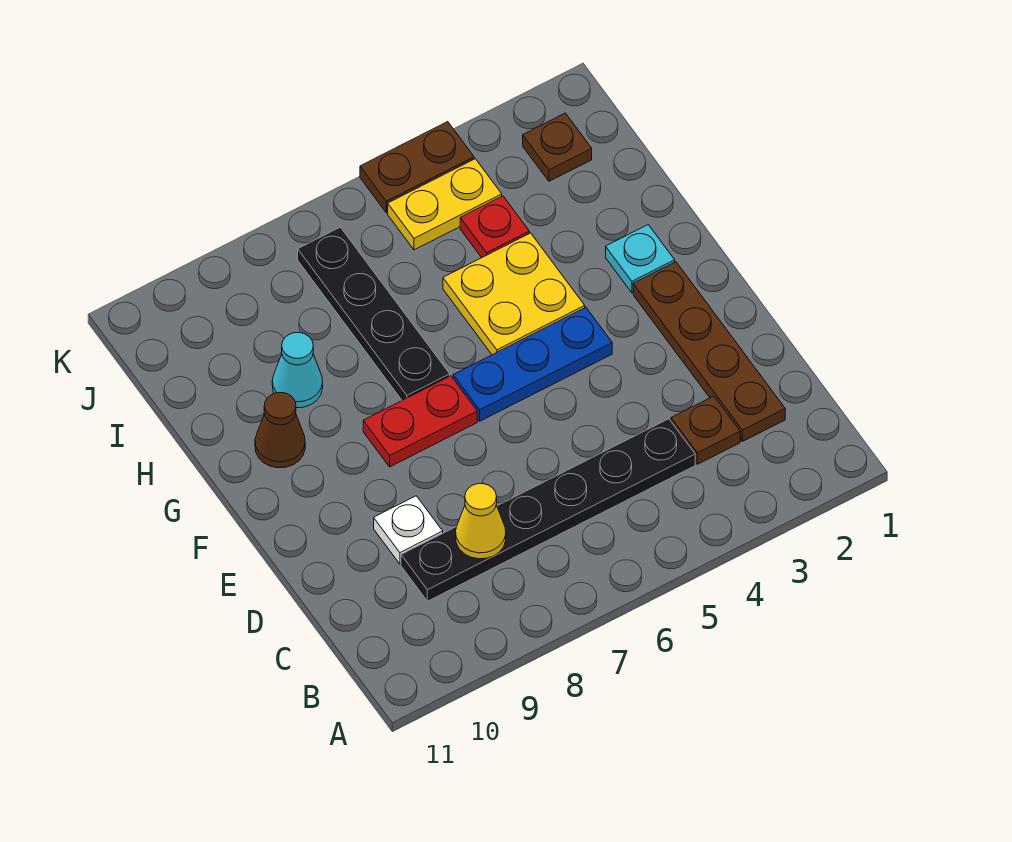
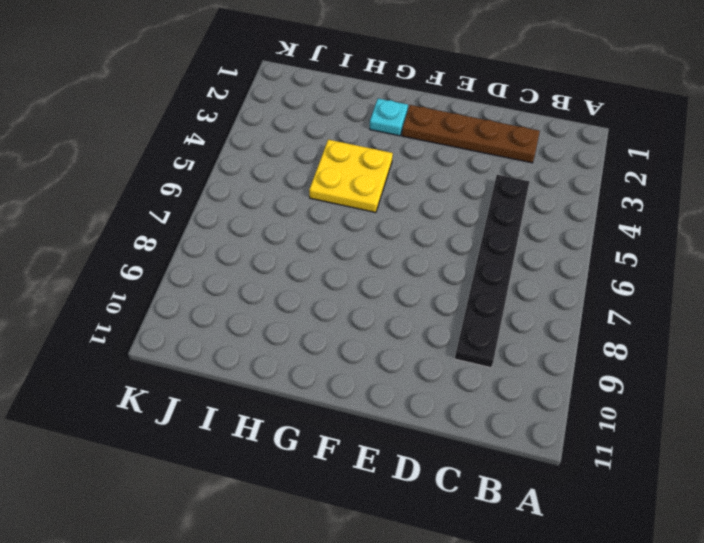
none -> brown 1x1 plate [671,396,740,464]
none -> white 1x1 plate [374,496,443,564]
none -> blue 1x3 plate [453,307,612,421]

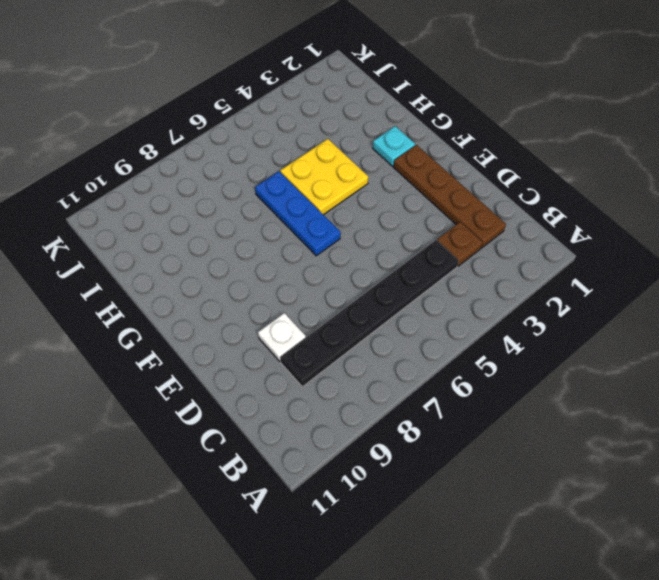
blue 1x3 plate [255,171,341,256] -> blue 1x3 plate turned to [453,307,612,421]
none -> red 1x2 plate [363,376,477,467]
none -> black 1x4 plate [298,227,450,400]
none -> brown 1x1 cone [255,393,305,468]

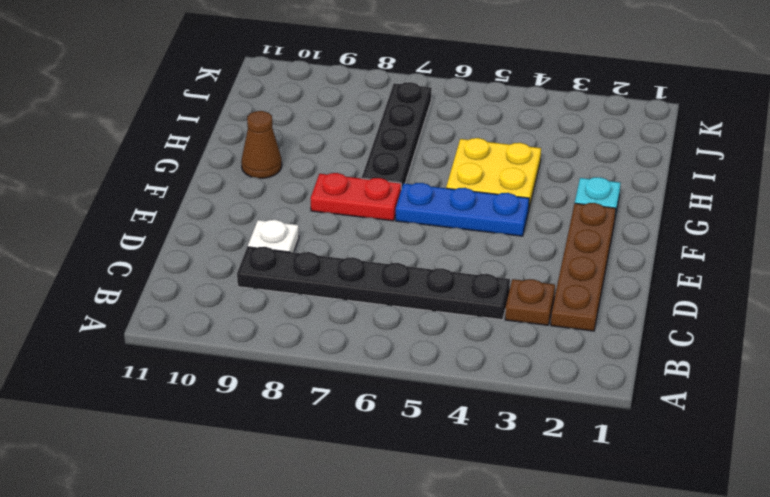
none -> cyan 1x1 cone [272,333,323,408]
none -> red 1x1 plate [460,196,529,258]
none -> brown 1x1 plate [523,113,592,181]

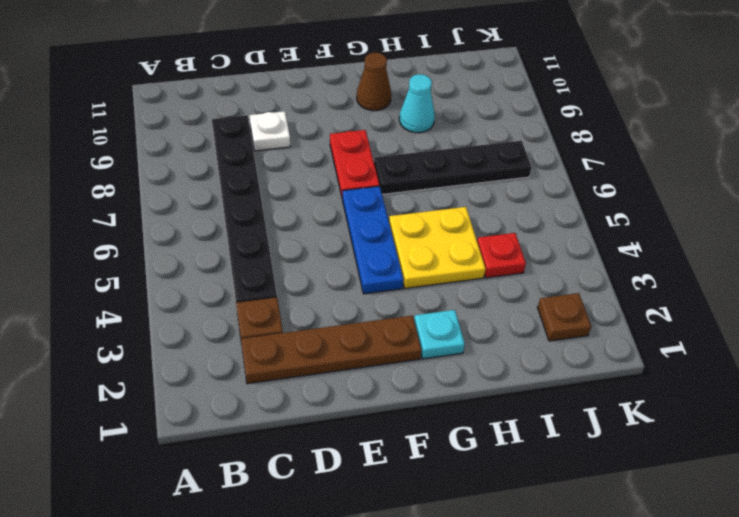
none -> yellow 1x2 plate [388,159,502,250]
none -> brown 1x2 plate [360,122,474,213]
none -> yellow 1x1 cone [456,484,506,559]

